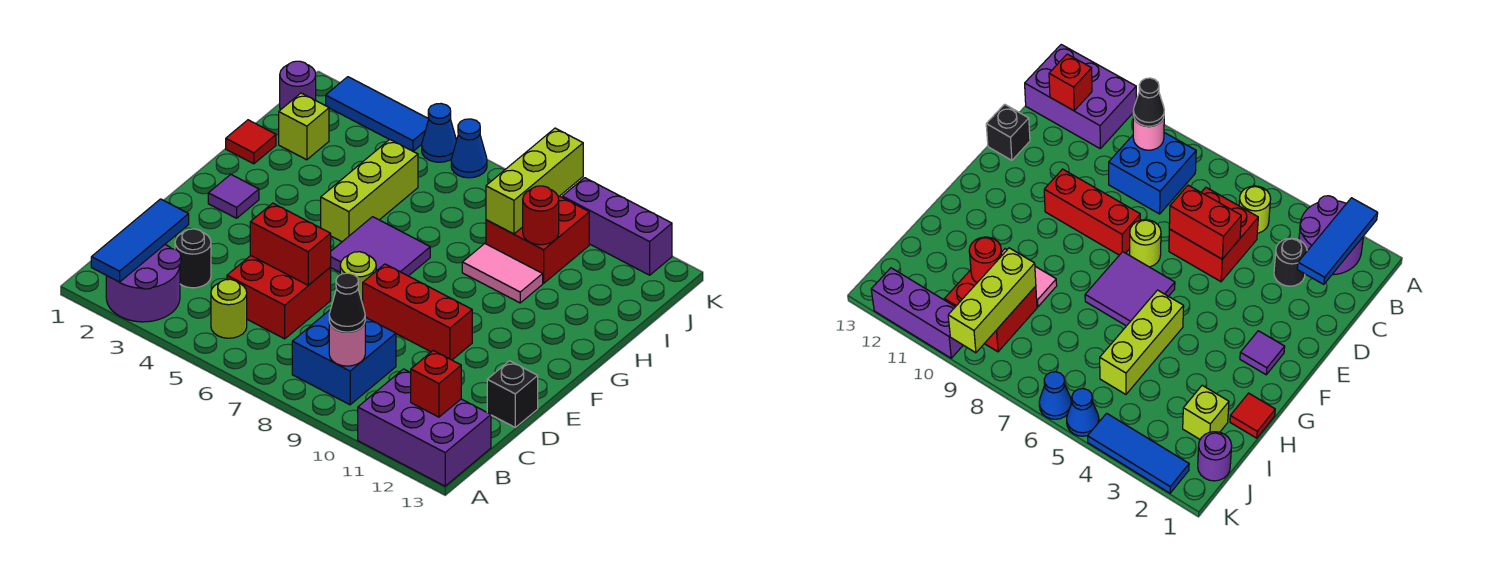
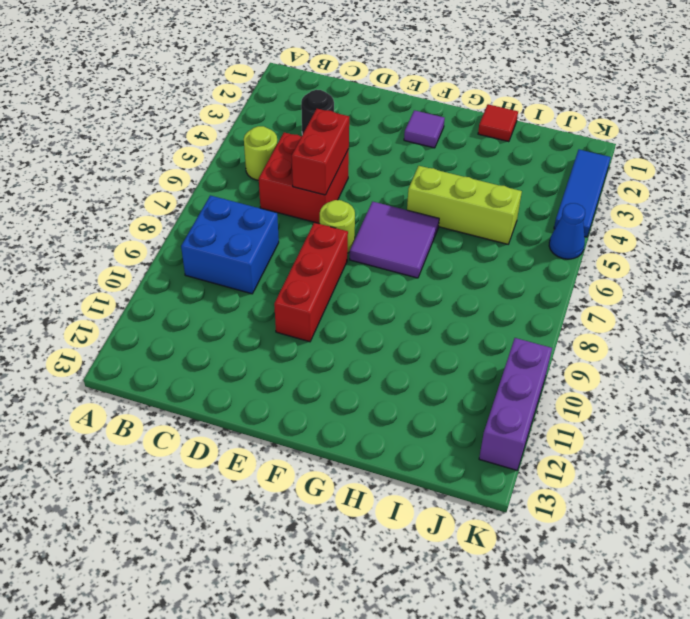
none -> purple 2x2 round brick [106,245,181,322]
none -> purple 2x3 brick [358,369,491,486]
none -> black 1x1 brick [487,361,538,427]

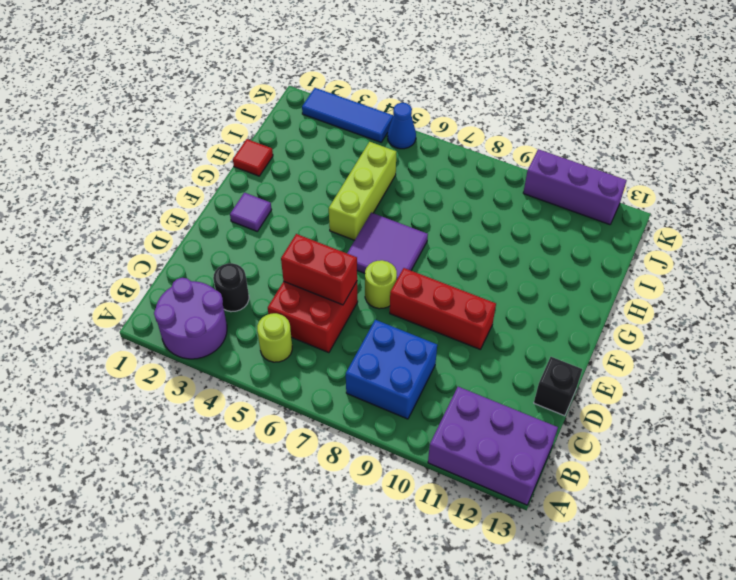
none -> pink 1x2 tile [462,244,543,303]
none -> lime 1x1 brick [279,93,329,160]
none -> red 2x2 brick [486,196,589,283]

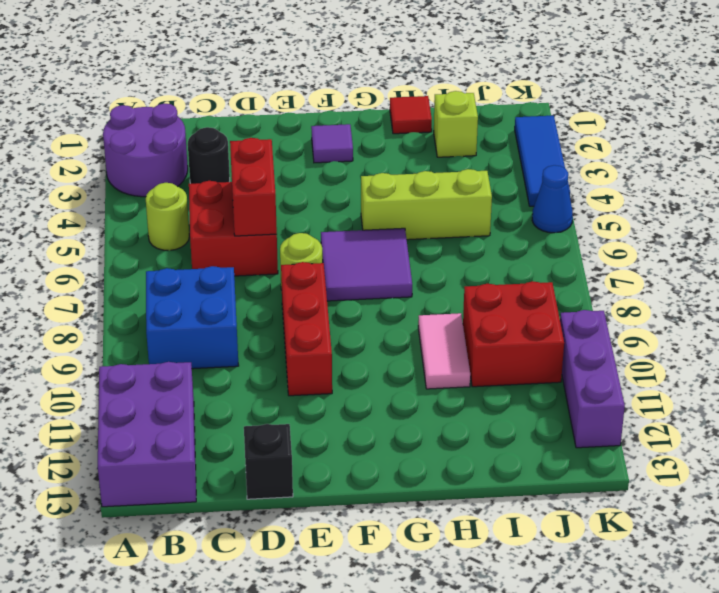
none -> purple 1x1 round brick [280,61,316,110]
none -> blue 1x1 cone [451,119,487,178]
none -> blue 1x3 tile [91,199,189,282]

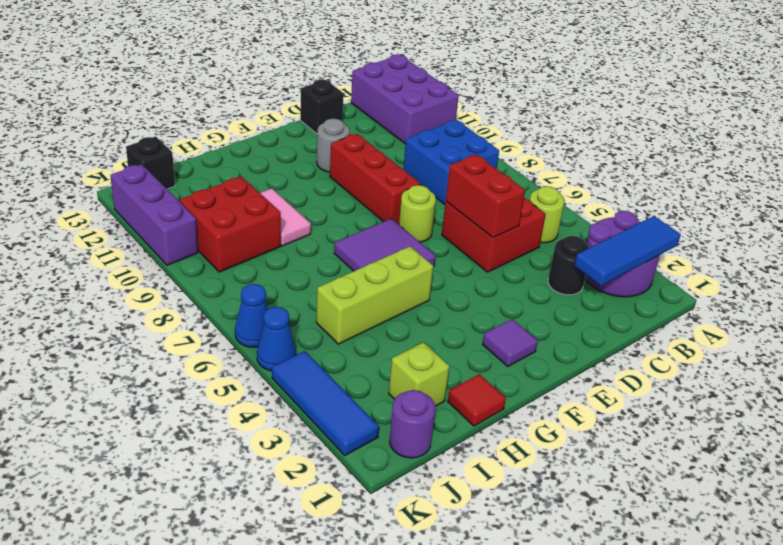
grey 1x1 round brick [317,119,350,172] -> none
black 1x1 brick [126,136,175,189] -> none
none -> pink 1x1 round brick [329,322,365,366]
none -> red 1x1 brick [411,351,461,417]
none -> lime 1x3 brick [486,128,583,234]

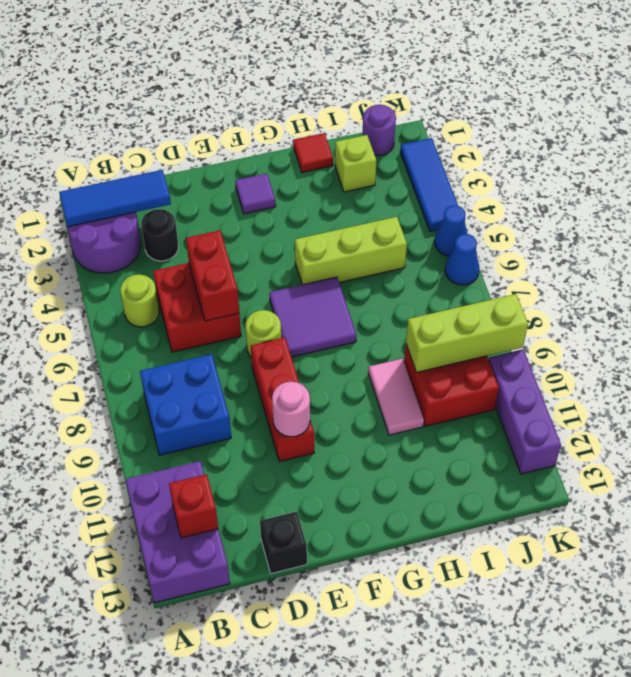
pink 1x1 round brick [272,382,310,437] -> pink 1x1 round brick moved to [329,322,365,366]
none -> red 1x1 round brick [523,186,559,245]
none -> black 1x1 cone [329,273,365,332]

